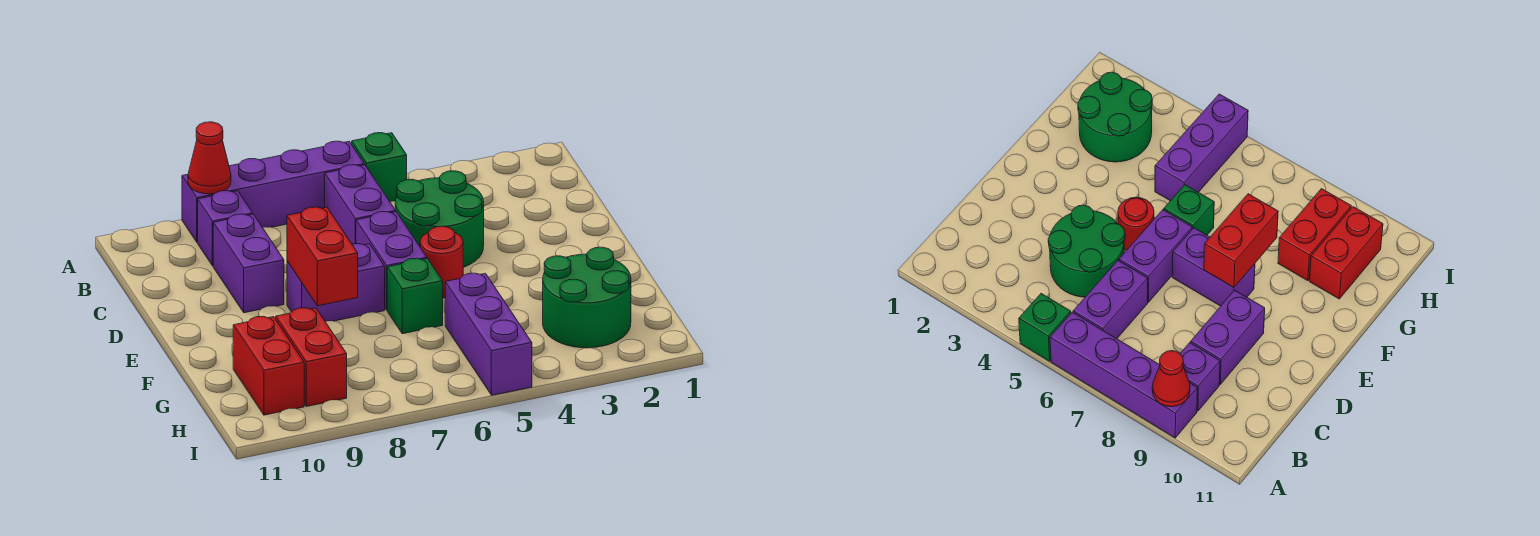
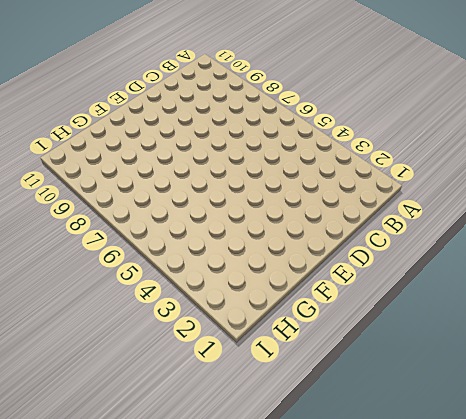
none -> green 1x1 brick [352,133,407,202]
none -> purple 1x4 brick [182,141,364,242]
none -> purple 1x2 brick [325,165,396,244]

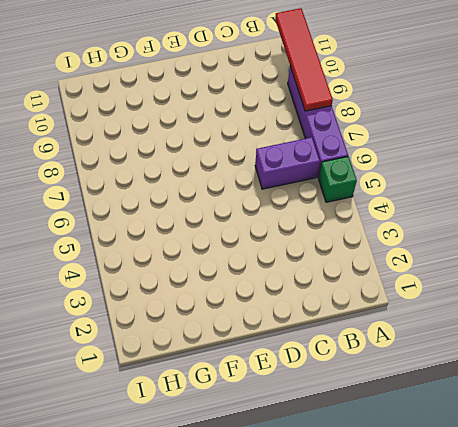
red 1x4 tile [275,8,333,111] -> red 1x1 cone [188,122,231,194]
none -> purple 1x1 brick [198,191,253,266]
none -> green 2x2 round brick [395,171,484,267]
none -> purple 1x2 brick [213,214,284,313]

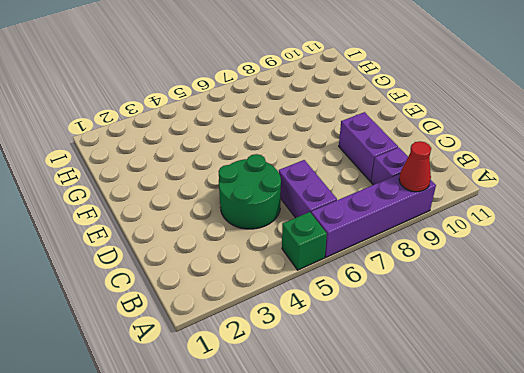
none -> purple 1x2 brick [356,212,427,310]
none -> red 1x1 round brick [420,226,463,298]
none -> purple 1x2 brick [287,244,385,321]

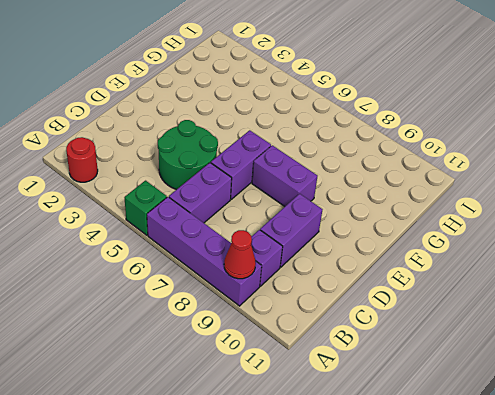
red 1x1 round brick [66,137,98,182] -> red 1x1 round brick moved to [420,226,463,298]
none -> green 1x1 brick [387,258,443,334]
none -> green 2x2 round brick [543,247,631,348]
none -> purple 1x3 brick [445,273,532,395]

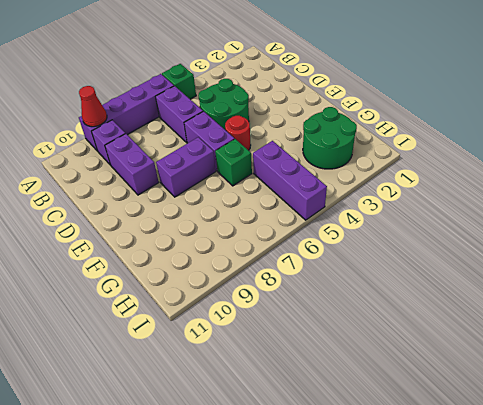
none -> red 1x2 brick [276,308,347,406]
none -> red 1x2 brick [233,316,304,415]
none -> red 1x2 brick [287,207,358,306]

